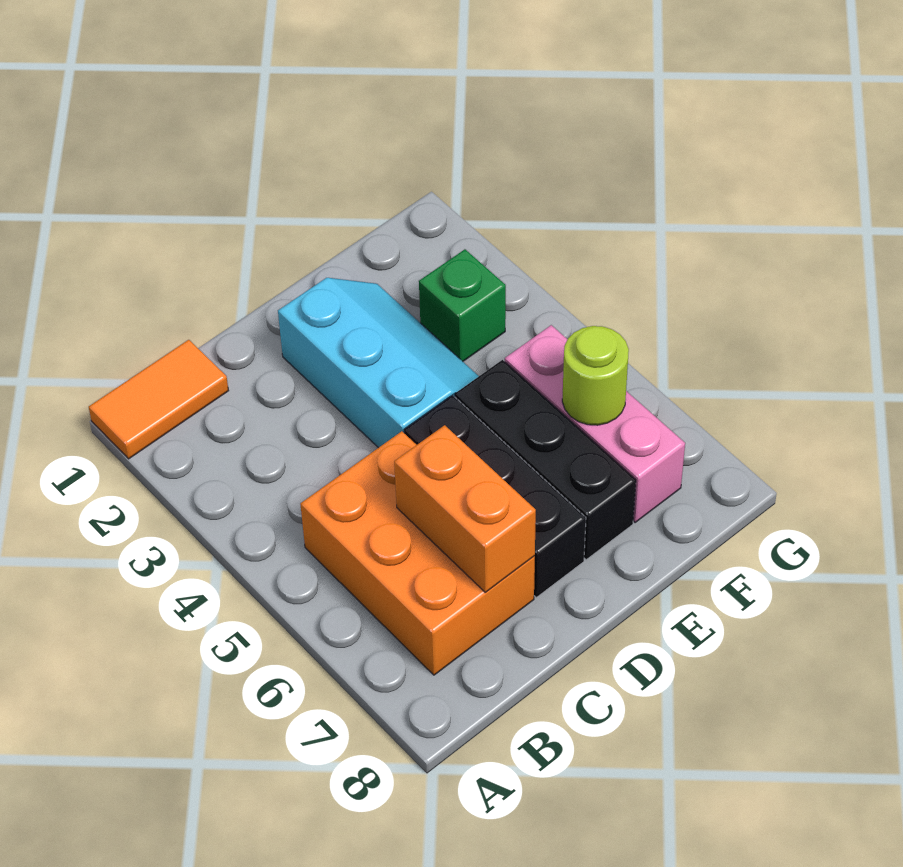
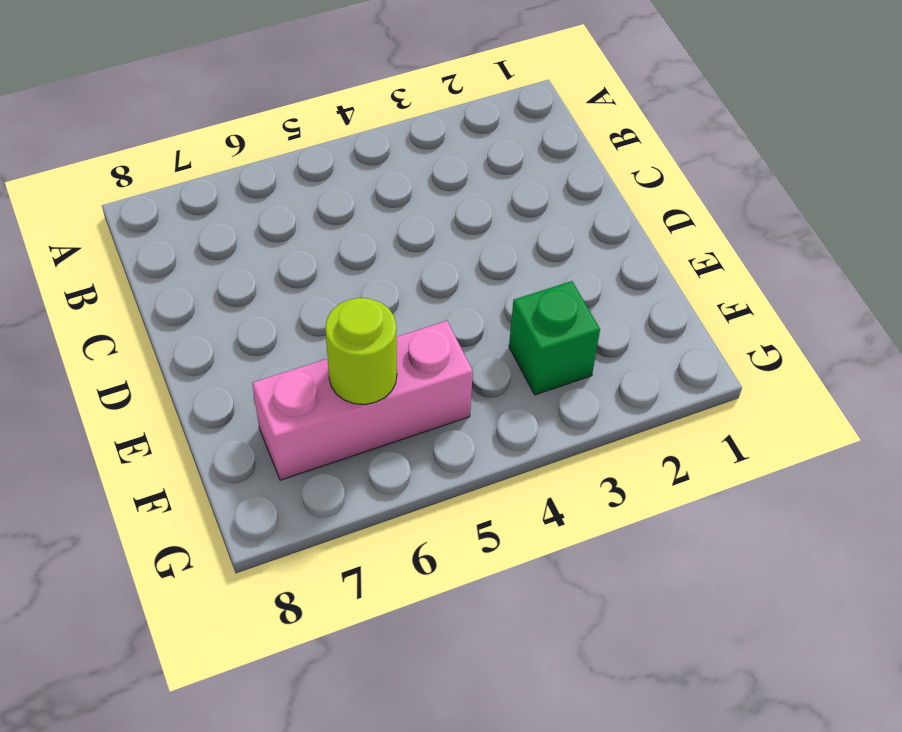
none -> orange 1x2 tile [89,340,229,459]
none -> orange 2x3 brick [300,431,535,675]

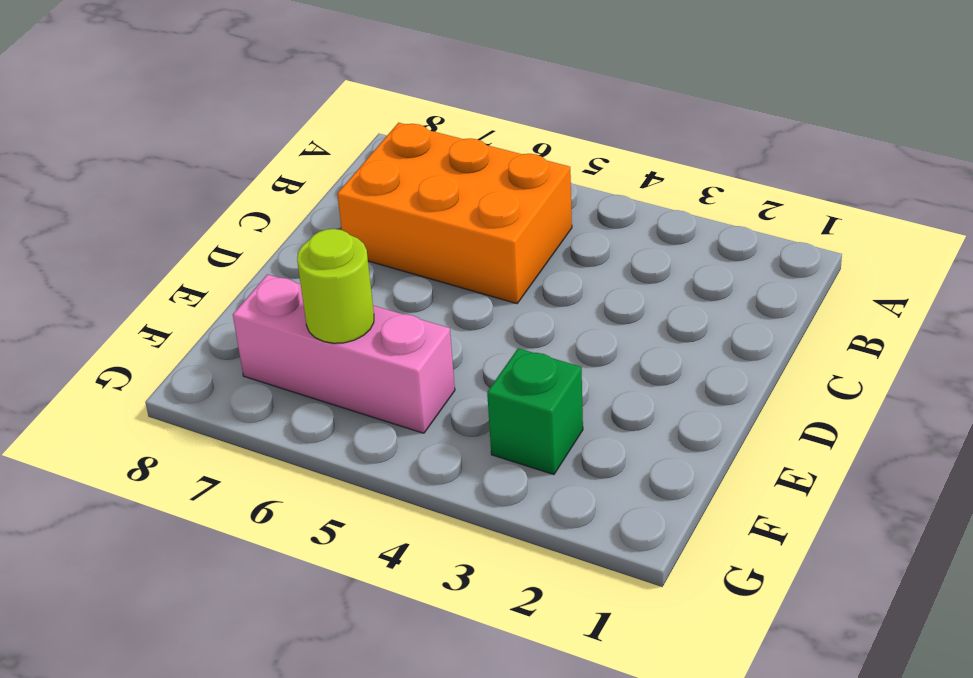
none -> orange 1x2 tile [89,340,229,459]
none -> cyan 2x3 slope [278,278,479,448]

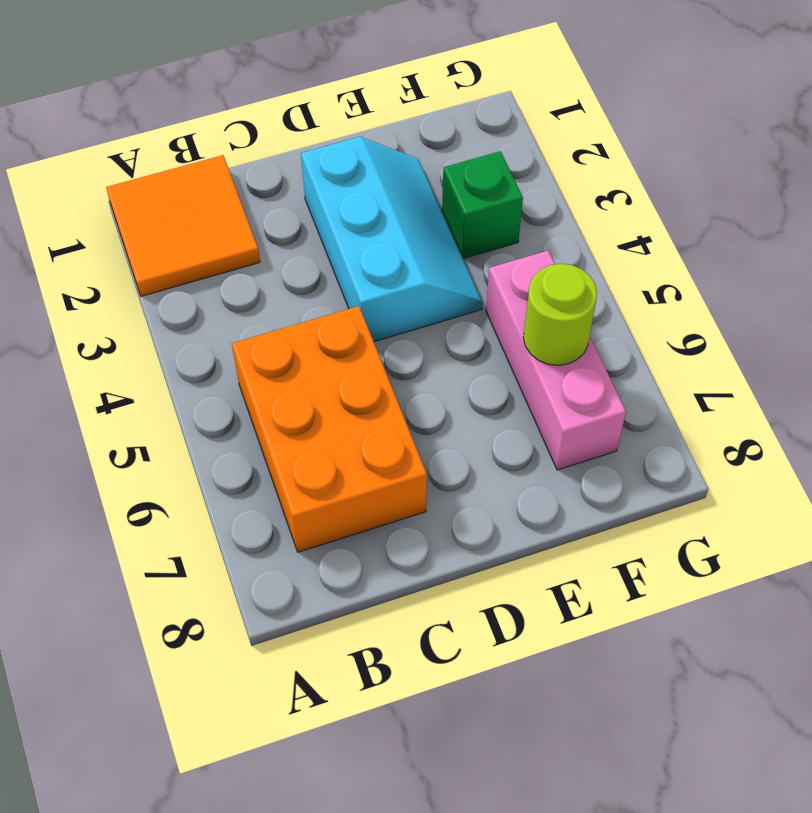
orange 2x2 tile [106,155,260,296] -> orange 1x2 tile [89,340,229,459]
none -> black 1x3 brick [404,395,586,597]
none -> black 1x3 brick [455,360,636,560]

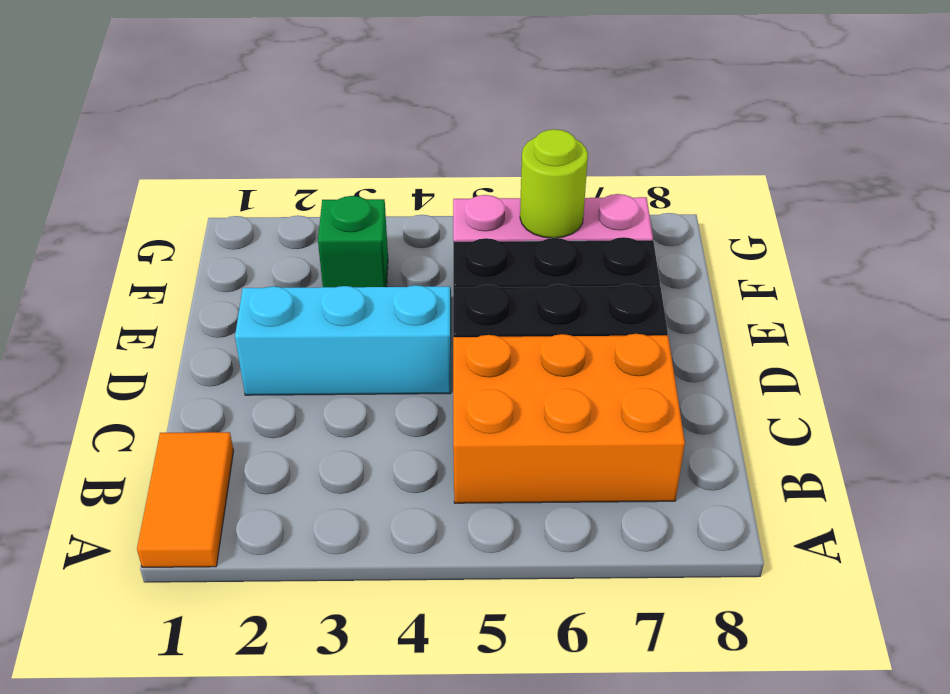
none -> orange 1x2 brick [394,425,536,593]

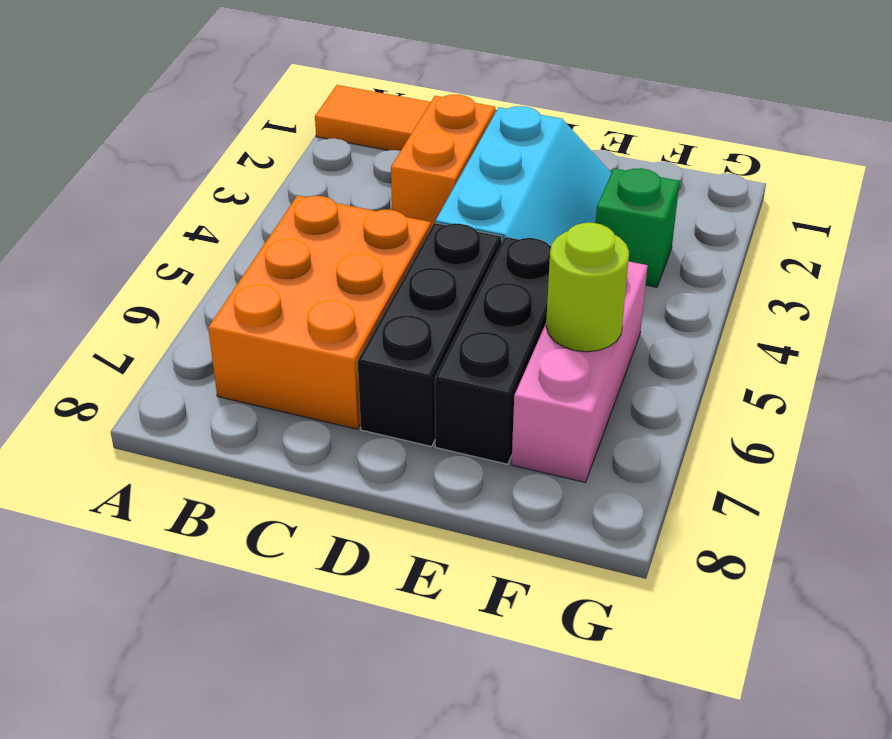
orange 1x2 brick [391,95,495,228] -> orange 1x2 brick moved to [394,425,536,593]

